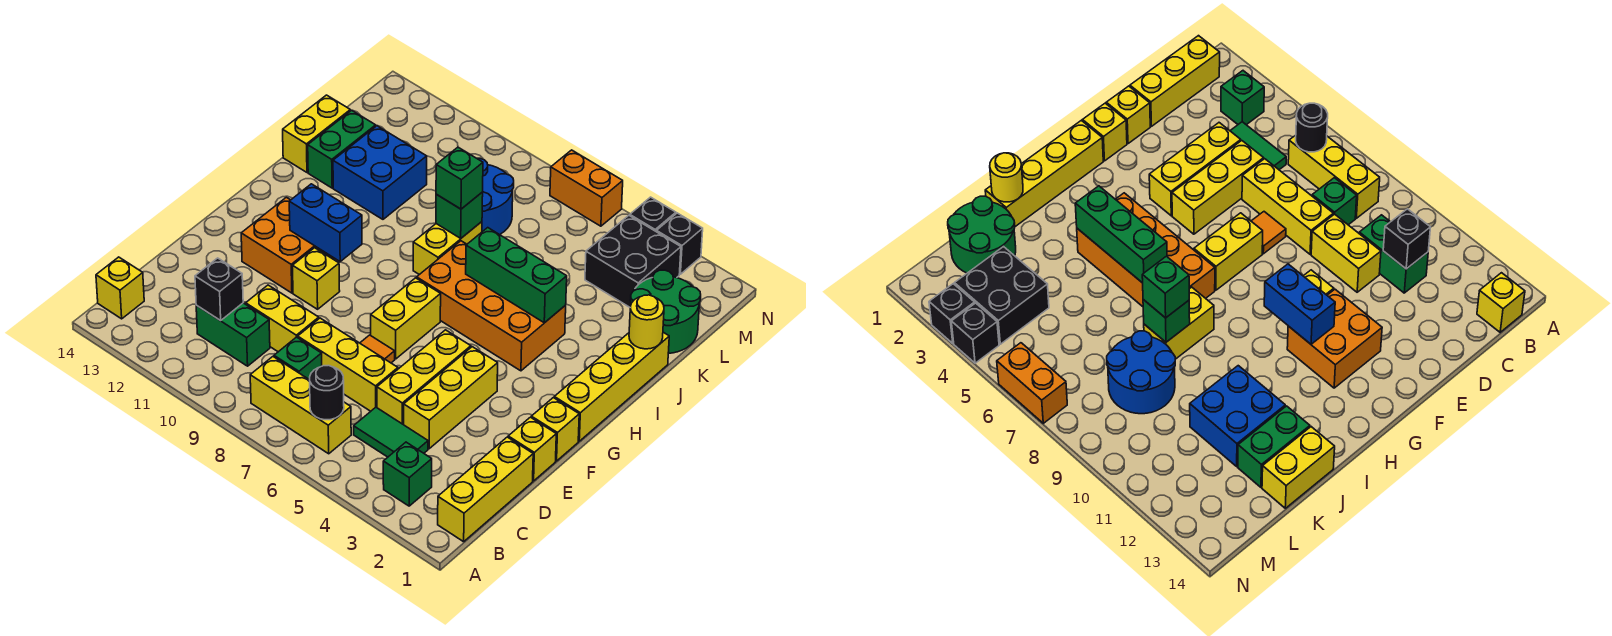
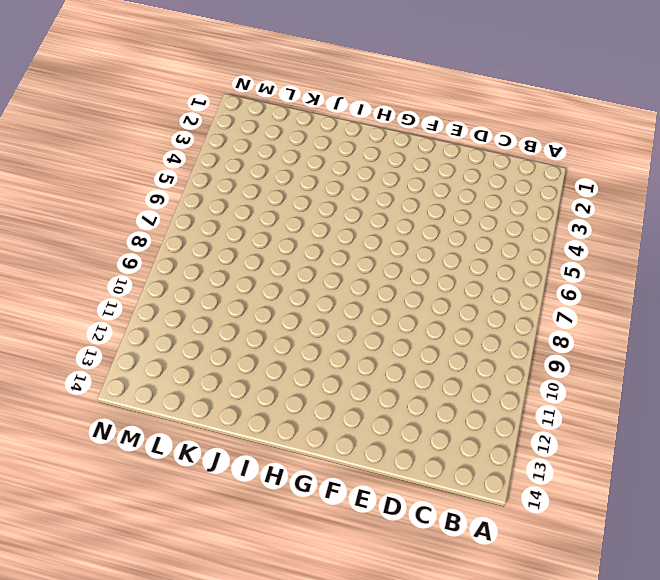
none -> yellow 1x3 brick [438,437,533,542]
none -> green 1x1 brick [383,442,432,506]
none -> yellow 1x3 brick [250,357,351,454]
none -> yellow 1x1 brick [96,257,144,319]

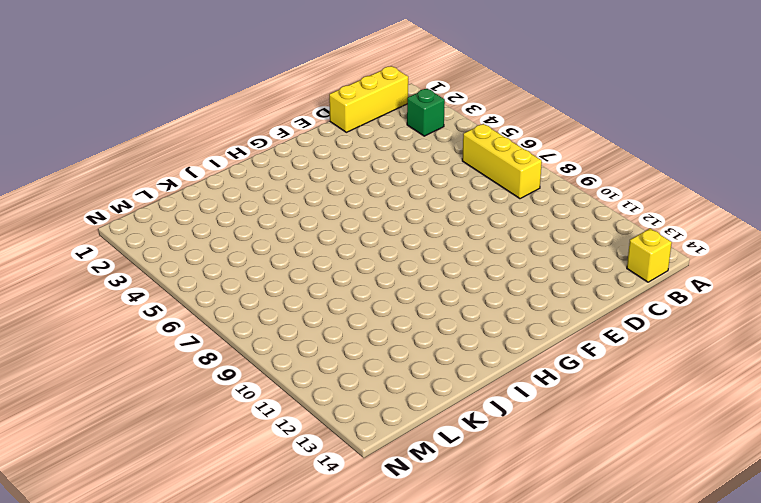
none -> green 1x2 tile [354,407,428,457]
none -> green 1x1 brick [274,337,322,380]
none -> green 1x2 brick [196,303,270,366]
none -> yellow 1x3 brick [404,347,498,449]

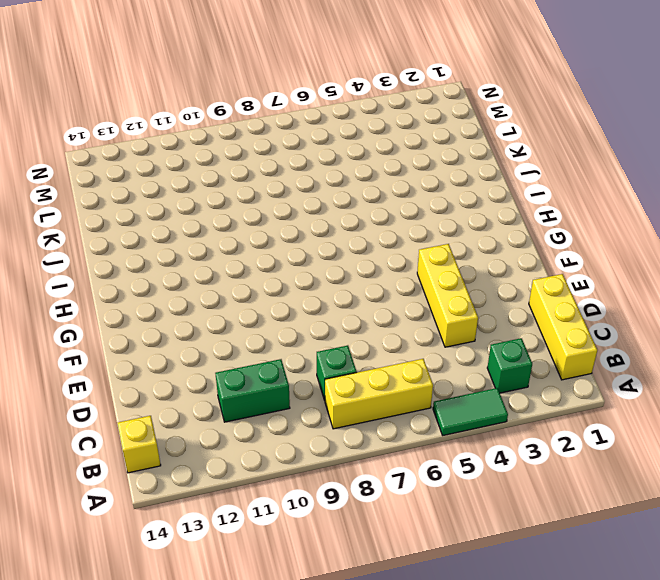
green 1x2 tile [433,388,508,435] -> green 1x2 tile moved to [354,407,428,457]
none -> yellow 1x3 brick [377,330,471,425]
none -> yellow 1x3 brick [298,318,398,411]
none -> yellow 1x2 brick [246,285,319,352]
none -> yellow 1x1 brick [508,417,556,481]

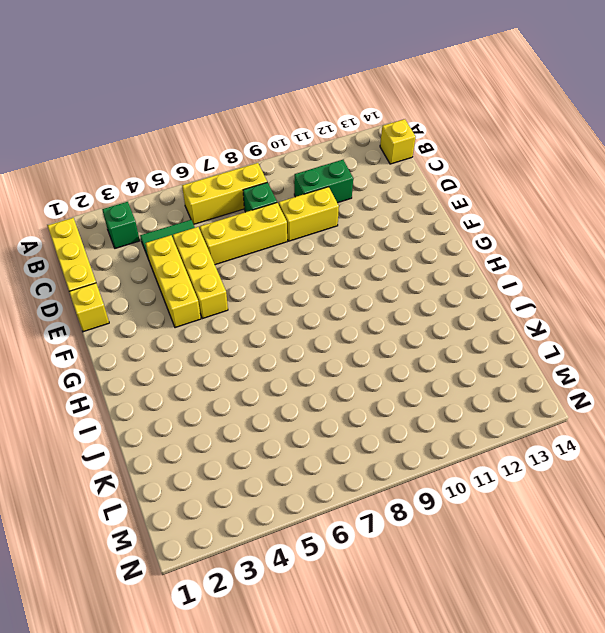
none -> orange 1x1 tile [360,335,395,363]
none -> yellow 1x1 brick [531,398,579,461]
none -> yellow 1x2 brick [371,278,441,359]
none -> yellow 1x1 brick [293,248,340,309]

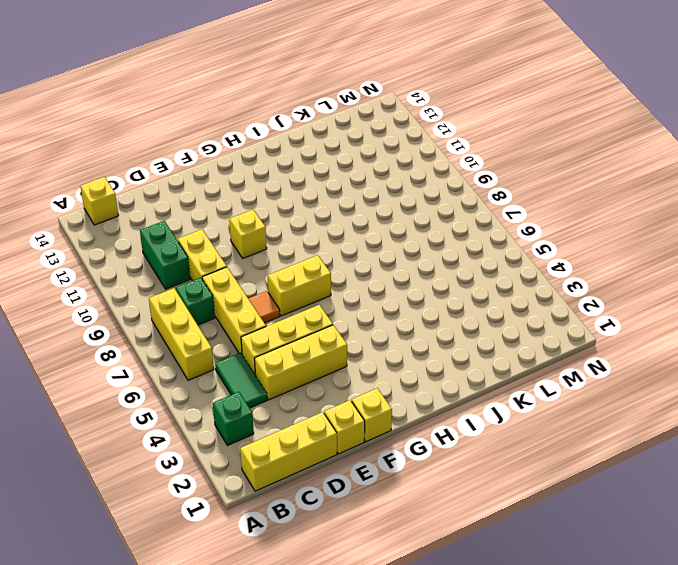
none -> orange 2x2 brick [241,197,335,293]
none -> yellow 1x4 brick [554,332,669,441]
none -> orange 2x4 brick [417,241,566,371]
none -> yellow 1x2 brick [413,222,482,275]

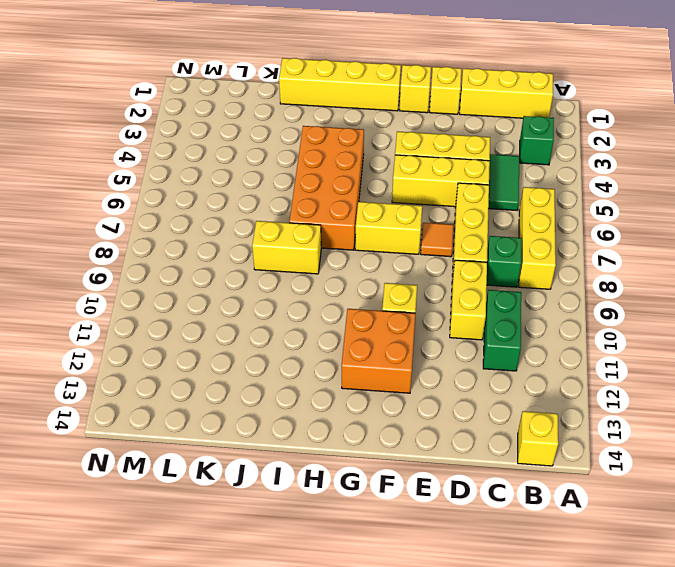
none -> blue 2x2 brick [333,126,427,219]
none -> green 1x2 brick [308,110,376,188]
none -> yellow 1x2 brick [283,95,350,172]
none -> green 2x2 round brick [630,270,701,353]

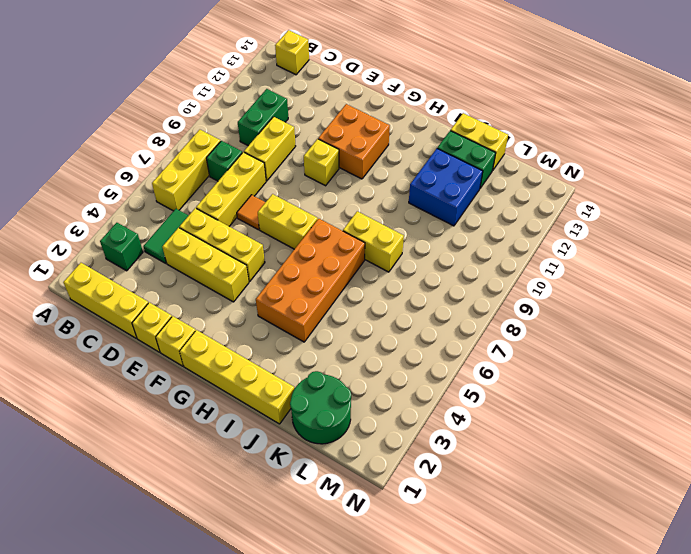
none -> blue 2x2 round brick [477,158,514,235]
none -> black 2x2 brick [585,216,681,307]
none -> black 1x1 brick [656,213,703,274]
none -> black 1x1 brick [630,197,676,231]

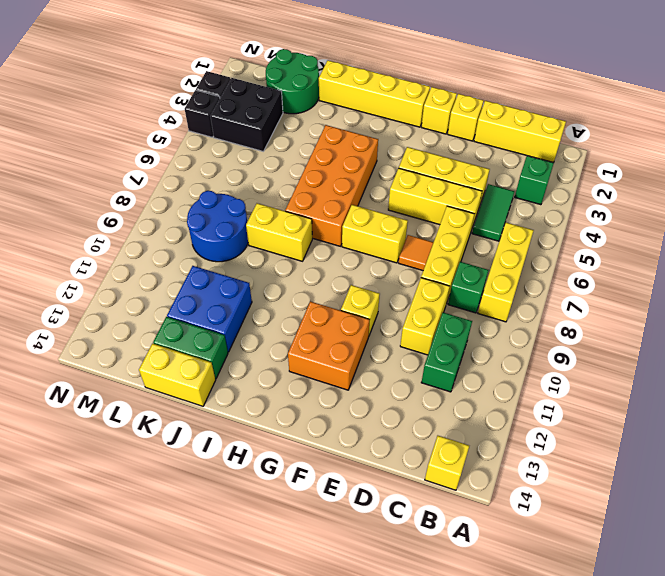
none -> orange 1x2 brick [550,150,623,226]
none -> black 1x1 round brick [310,365,344,420]
none -> black 1x1 brick [195,258,243,321]
none -> blue 1x2 brick [289,184,362,261]

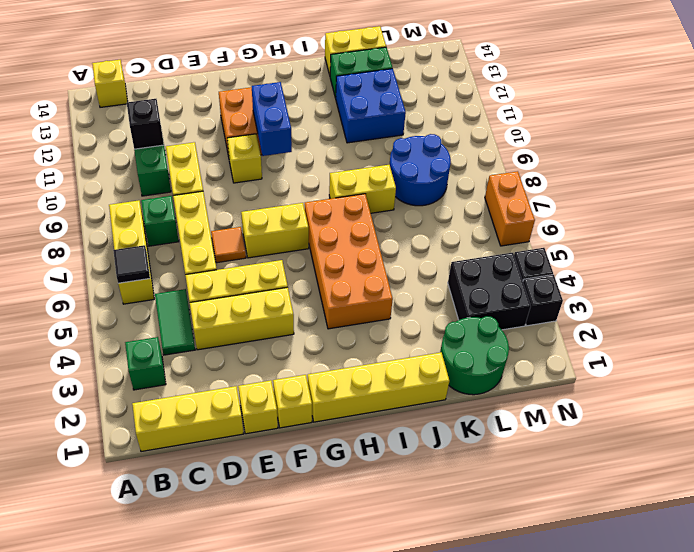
black 1x1 tile [113,245,150,283] -> black 1x1 round brick [310,365,344,420]
none -> green 1x3 brick [466,228,567,323]
none -> yellow 1x1 round brick [629,295,664,349]
none -> green 1x1 brick [436,192,483,238]
none -> green 1x1 brick [436,147,483,209]

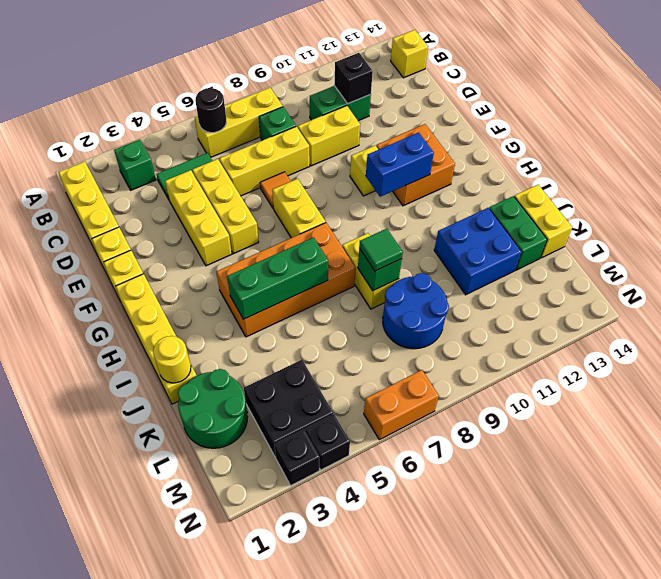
green 1x1 tile [359,229,403,271] -> green 1x1 brick [436,147,483,209]

